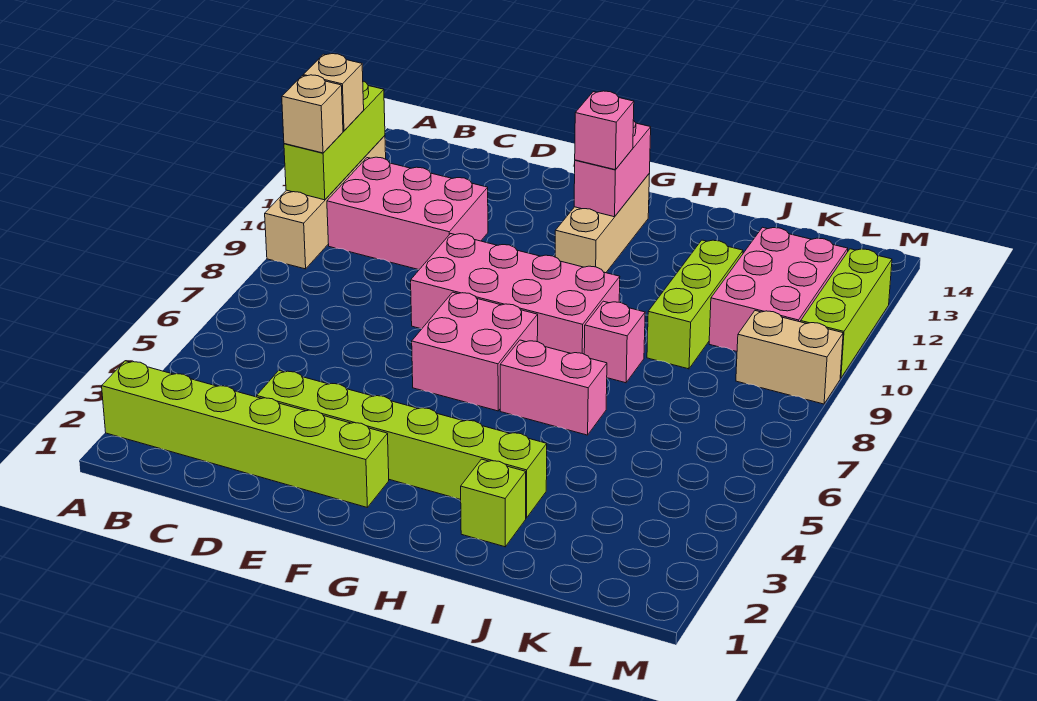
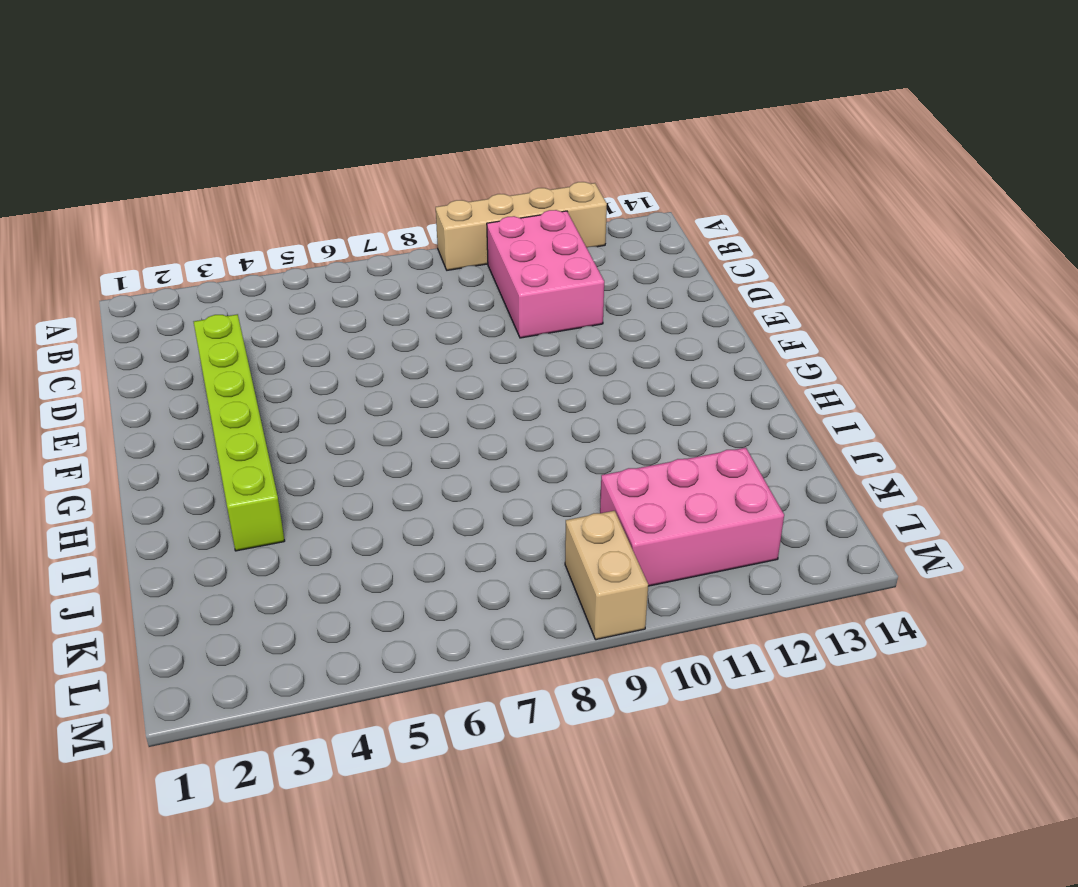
none -> lime 1x6 brick [102,361,389,507]
none -> pink 2x4 brick [411,234,620,354]
none -> pink 2x2 brick [412,292,538,411]

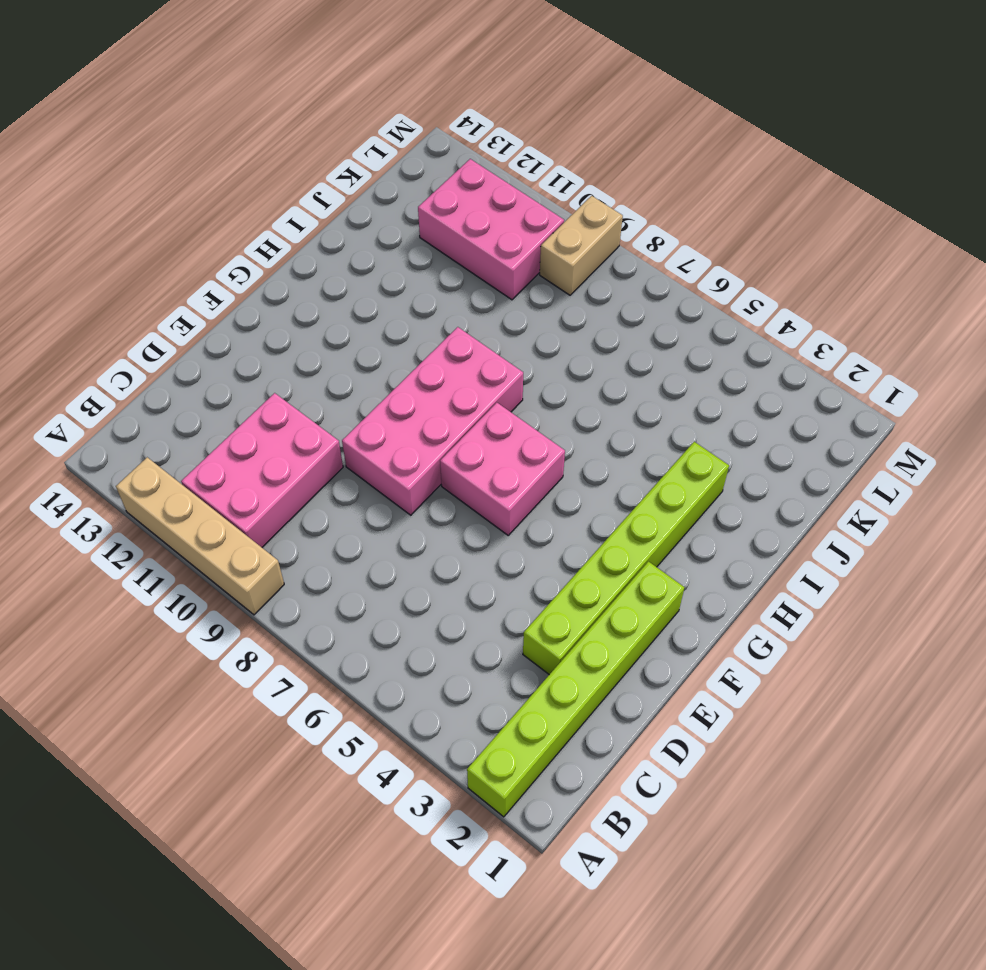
none -> tan 1x3 brick [555,174,649,273]
none -> pink 1x2 brick [500,340,607,435]
none -> lime 1x1 brick [461,459,526,547]

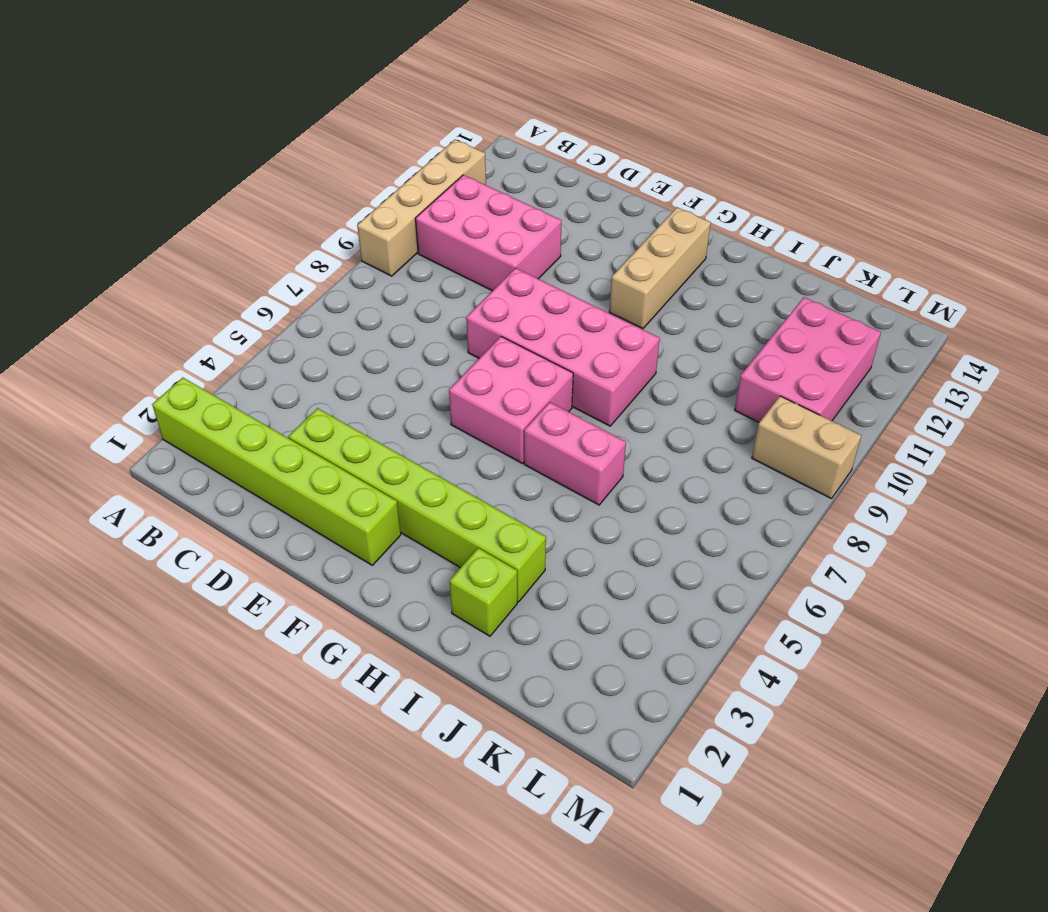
none -> pink 1x1 brick [584,301,645,383]
none -> lime 1x3 brick [647,240,743,369]
none -> lime 1x3 brick [801,249,892,378]

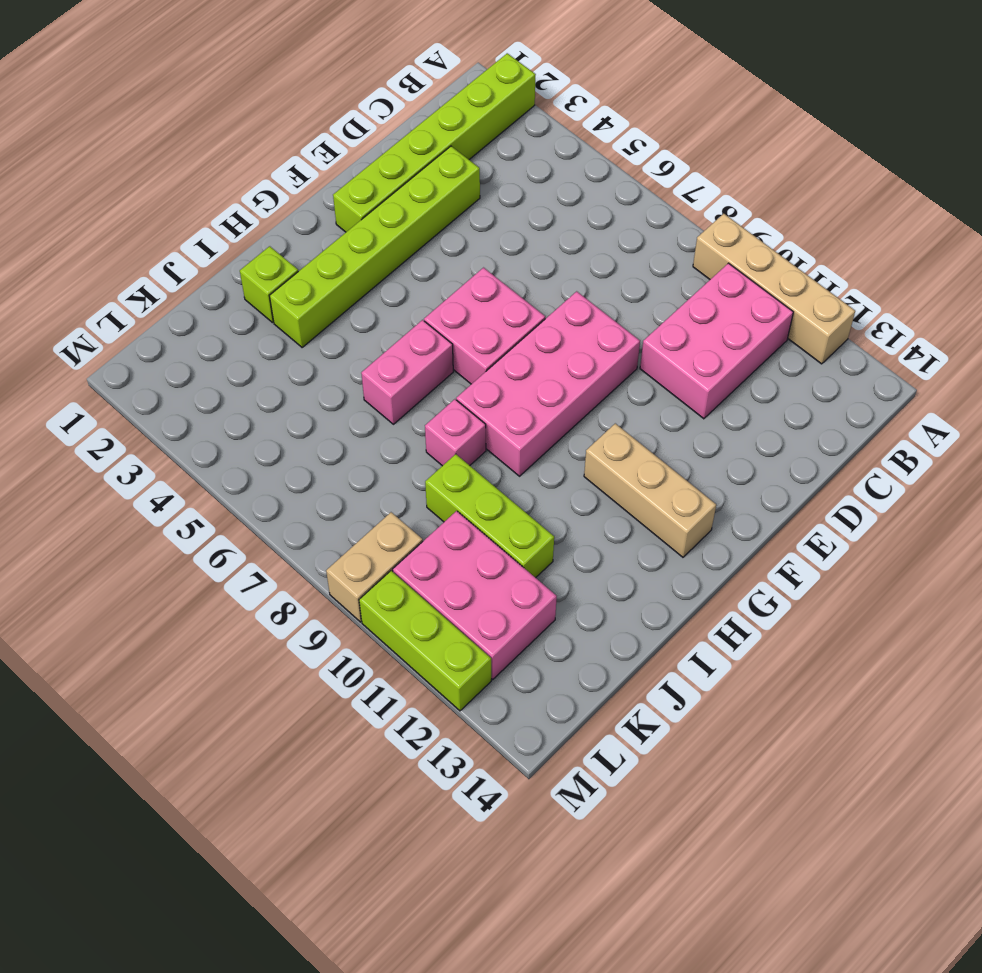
none -> lime 1x3 brick [284,81,385,200]
none -> pink 1x2 brick [574,120,651,217]
none -> tan 1x1 brick [282,75,343,153]

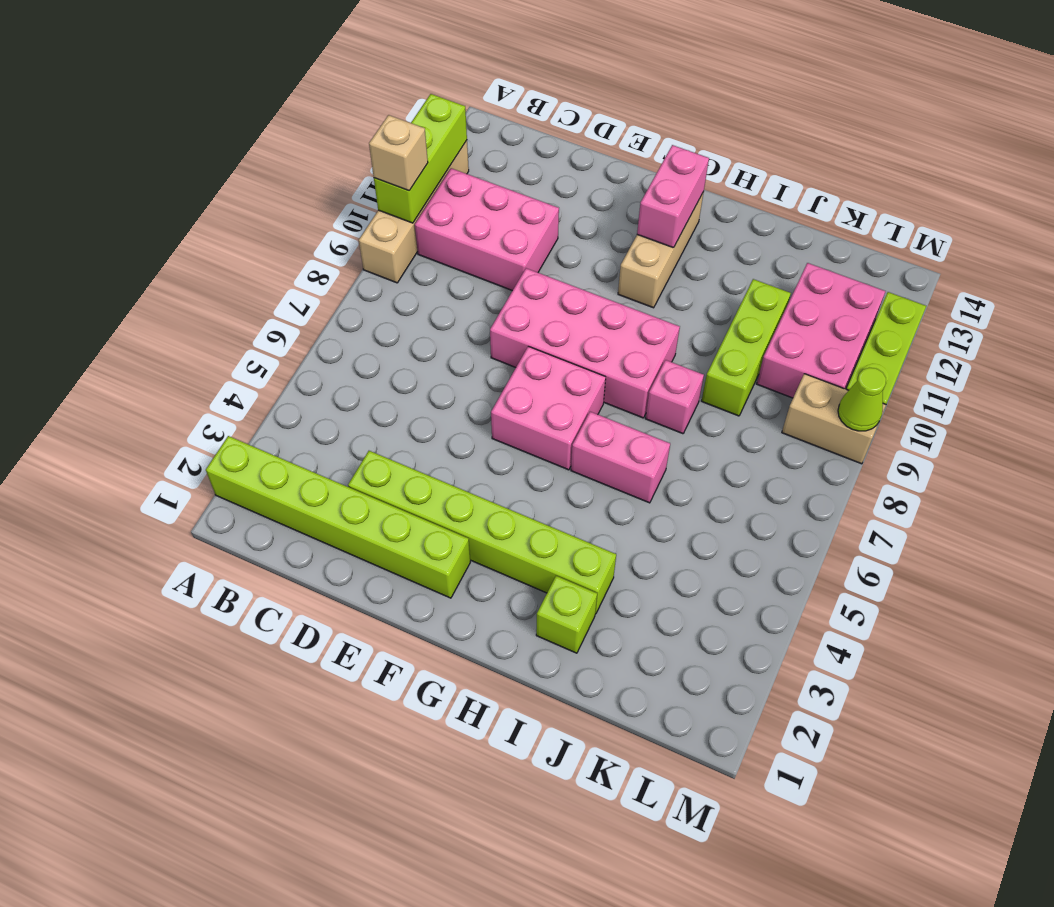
lime 1x1 cone [838,368,886,431] -> none
none -> tan 1x1 brick [303,54,364,131]
none -> pink 1x1 brick [575,91,634,170]

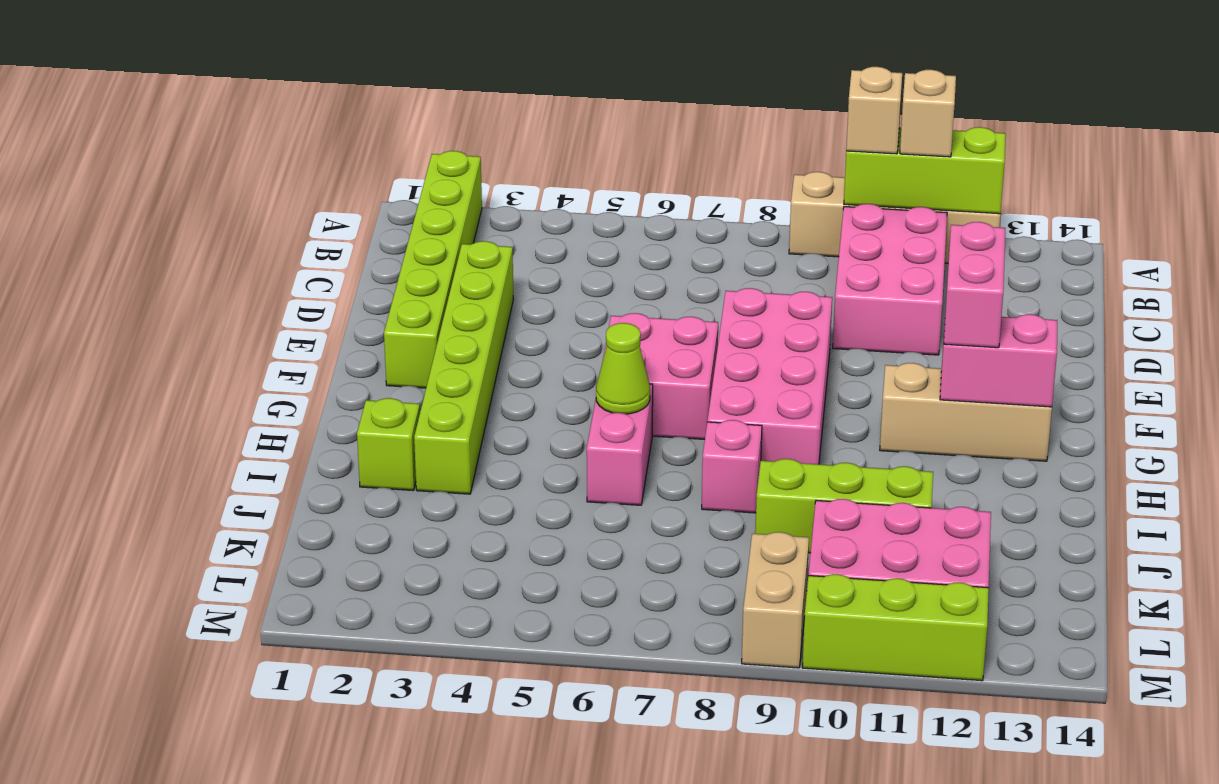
pink 1x2 brick [944,222,1005,348] -> pink 1x1 brick [575,91,634,170]
lime 1x1 cone [596,323,650,414] -> none

